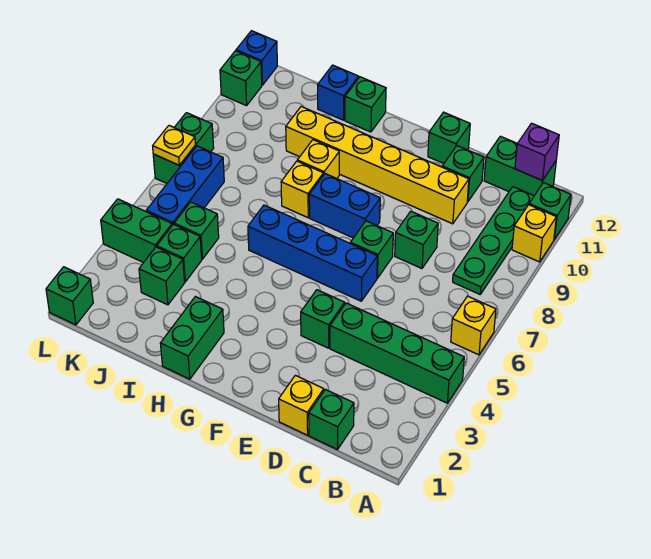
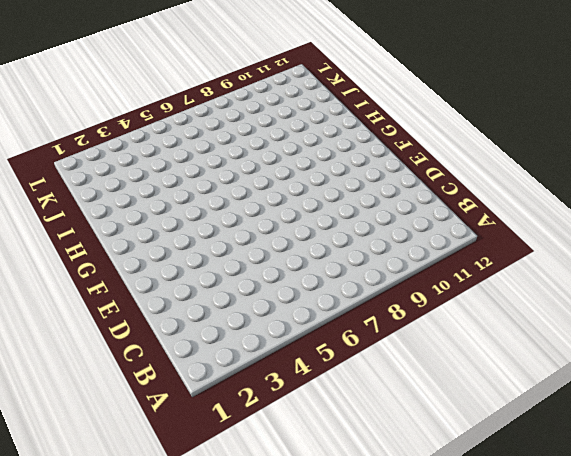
none -> green 1x4 brick [330,303,464,403]
none -> yellow 1x1 brick [451,296,496,355]
none -> yellow 1x1 brick [512,205,556,262]
none -> green 1x1 brick [529,183,571,239]

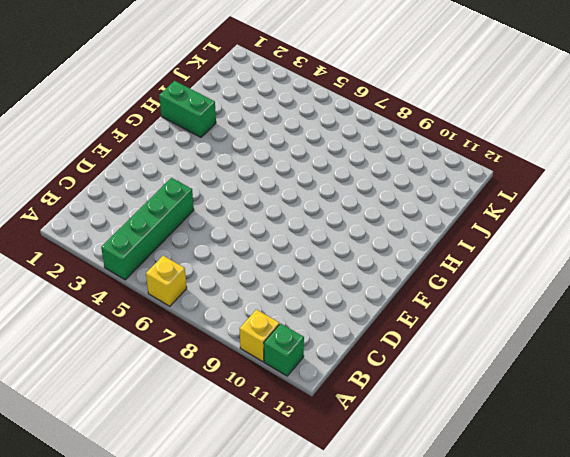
none -> green 1x4 plate [453,187,534,294]
none -> green 1x2 brick [484,136,556,196]
none -> green 1x1 brick [309,389,354,450]
none -> yellow 1x1 brick [279,375,324,435]

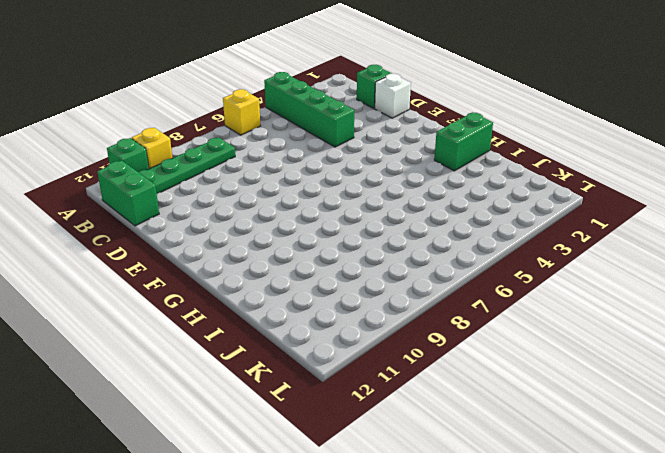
white 1x1 brick [375,74,411,118] -> yellow 1x1 brick [279,375,324,435]
none -> green 1x1 brick [395,211,438,268]
none -> yellow 1x6 brick [286,107,469,224]
none -> green 1x1 brick [442,146,484,202]
none -> green 1x1 brick [301,290,345,348]

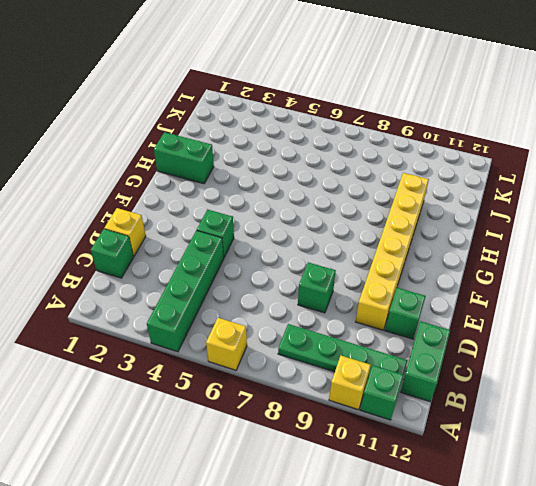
none -> blue 1x4 brick [248,205,377,301]
none -> green 1x1 brick [350,221,393,278]
none -> green 1x1 brick [428,112,470,163]
none -> blue 1x2 brick [309,174,380,238]

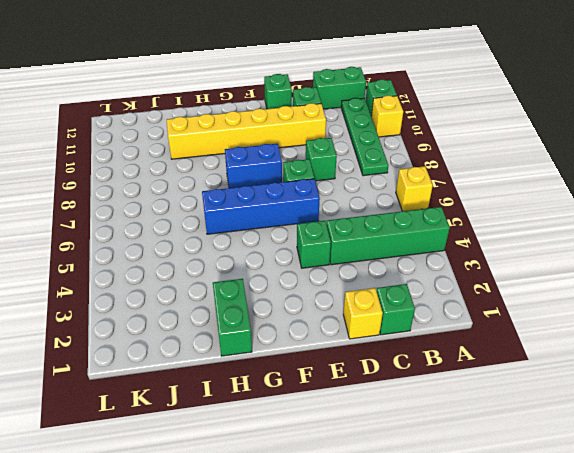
none -> yellow 1x1 brick [281,161,323,218]
none -> yellow 1x1 brick [297,140,339,179]
none -> green 1x1 brick [345,77,386,132]
none -> blue 1x1 brick [318,65,359,120]

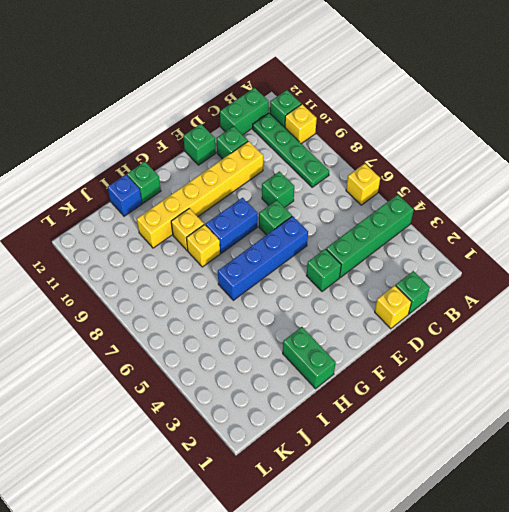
none -> green 1x1 brick [139,247,185,305]
none -> green 1x1 brick [157,224,202,282]
none -> green 1x1 brick [174,202,219,259]
none -> green 1x2 brick [101,199,172,263]

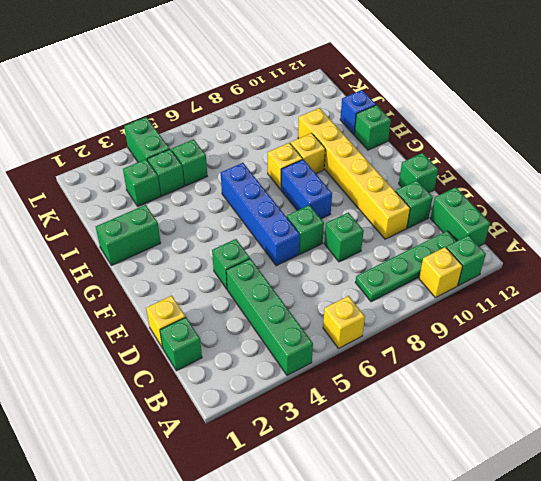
none -> blue 1x3 brick [146,146,224,225]
none -> green 1x1 brick [46,267,93,325]
none -> green 1x2 brick [153,113,214,183]
none -> green 1x1 brick [220,51,262,106]

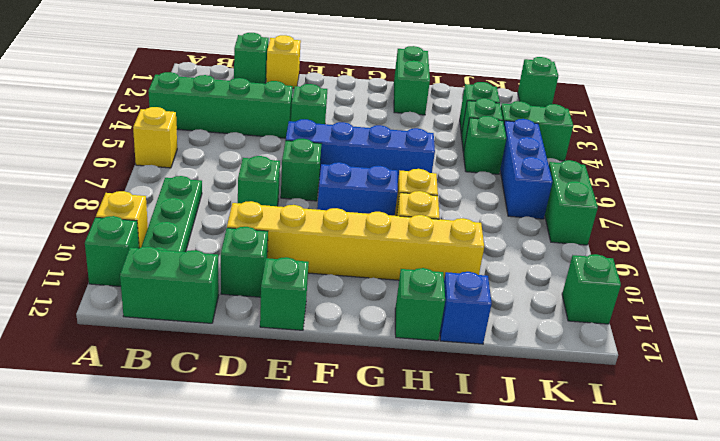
none -> blue 1x1 brick [236,31,277,85]
none -> purple 1x1 brick [515,123,559,181]
none -> yellow 1x1 plate [153,126,195,165]

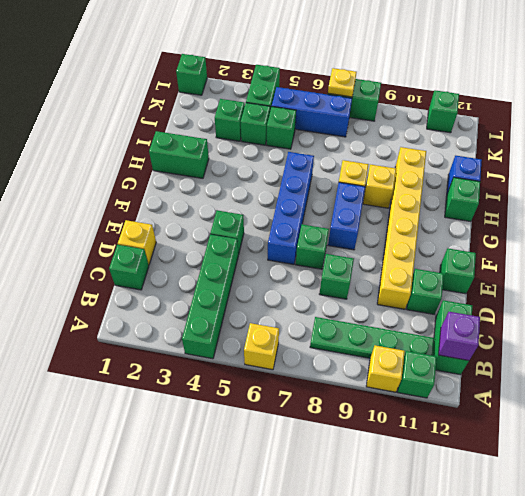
none -> blue 1x1 brick [236,31,277,85]

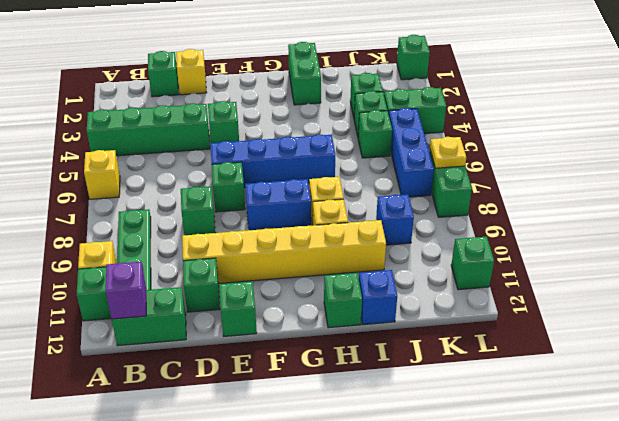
blue 1x1 brick [376,194,414,245] -> blue 1x1 brick moved to [236,31,277,85]

